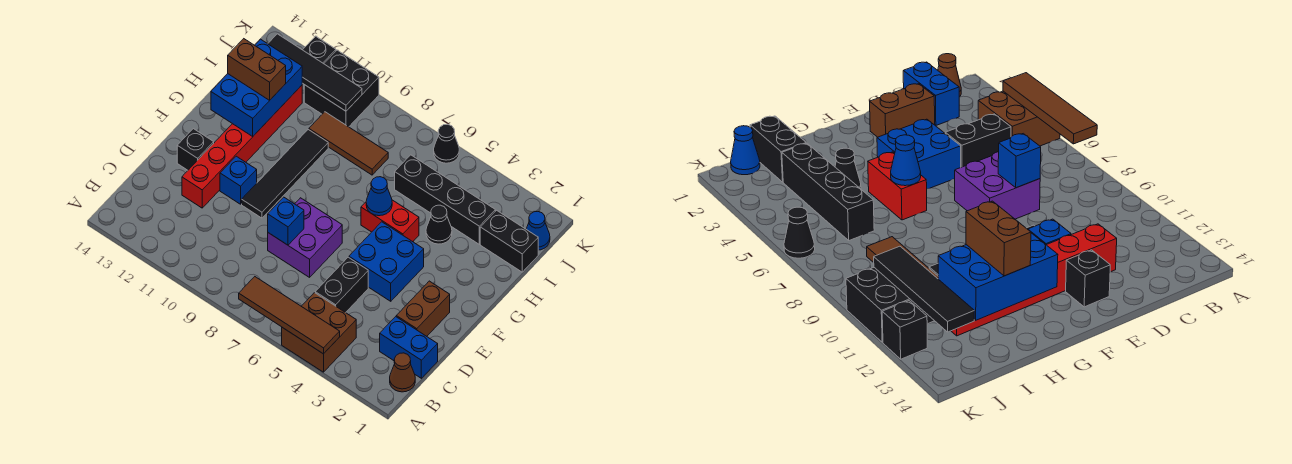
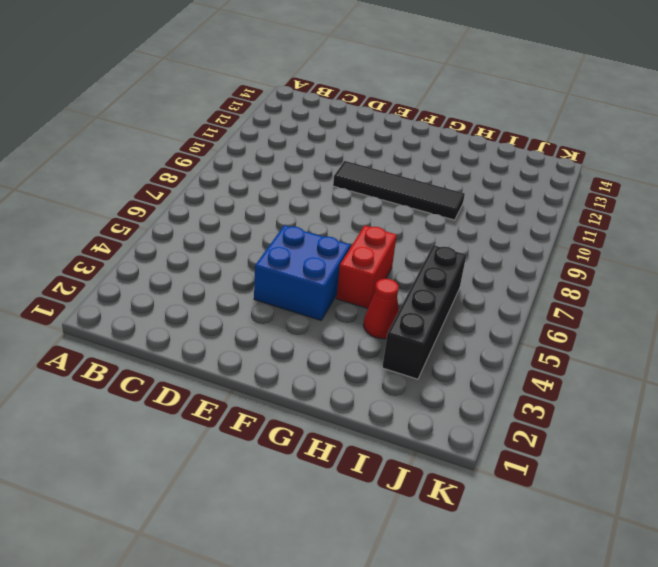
red 1x1 cone [364,279,399,339] -> black 1x1 cone [426,205,452,244]
none -> brown 2x2 brick [282,293,356,372]
none -> brown 1x1 cone [390,353,415,392]
none -> blue 1x2 brick [380,317,438,378]

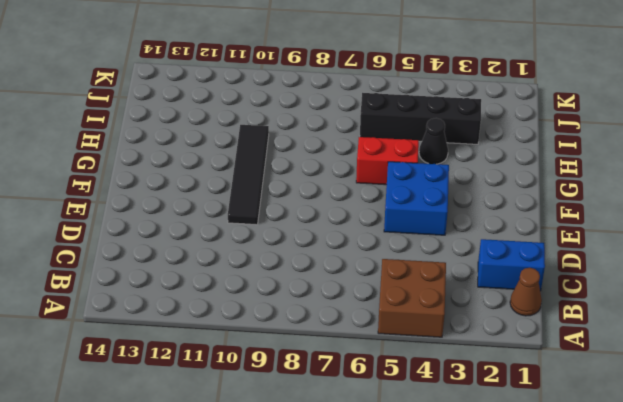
none -> black 1x2 brick [315,257,368,313]
none -> brown 1x2 brick [396,281,450,336]
none -> purple 2x2 brick [268,198,342,277]

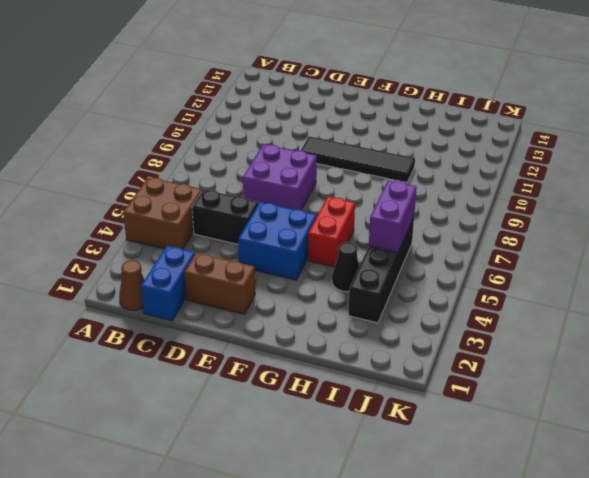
purple 1x2 brick [369,180,417,253] -> none
none -> red 1x6 brick [182,85,302,208]
none -> blue 1x1 brick [220,156,257,204]
none -> black 1x1 brick [177,129,214,170]

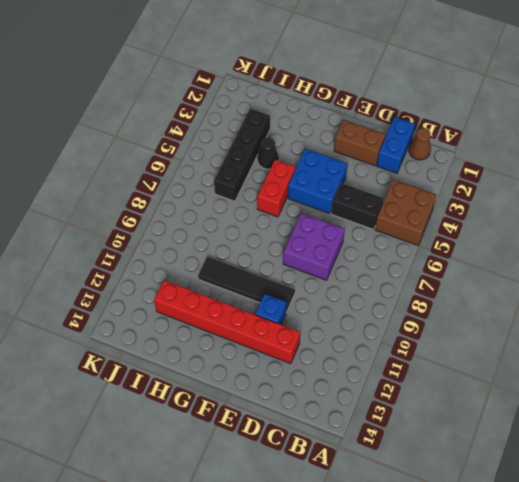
none -> black 1x1 brick [177,129,214,170]
none -> black 1x2 brick [480,210,538,272]
none -> brown 1x3 tile [309,112,388,175]

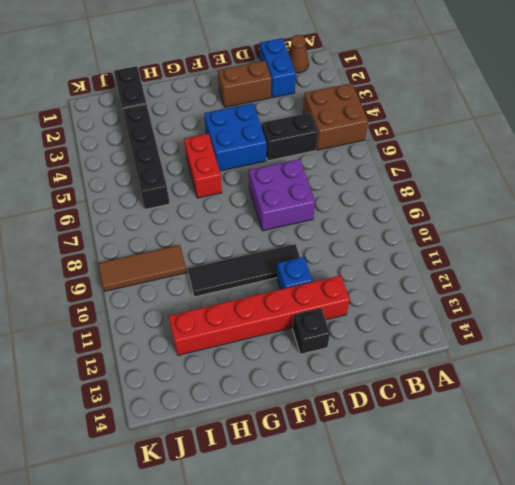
brown 1x3 tile [98,245,187,291] -> brown 1x3 tile turned to [309,112,388,175]
none -> black 1x1 cone [426,205,452,244]
none -> blue 1x1 cone [526,212,550,250]
none -> black 2x2 brick [304,50,379,127]

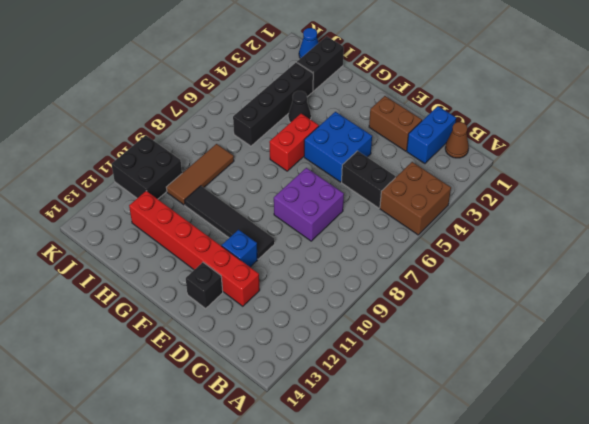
none -> black 1x1 cone [434,124,459,163]
none -> black 1x1 brick [303,36,336,64]
none -> brown 1x4 tile [239,277,340,354]

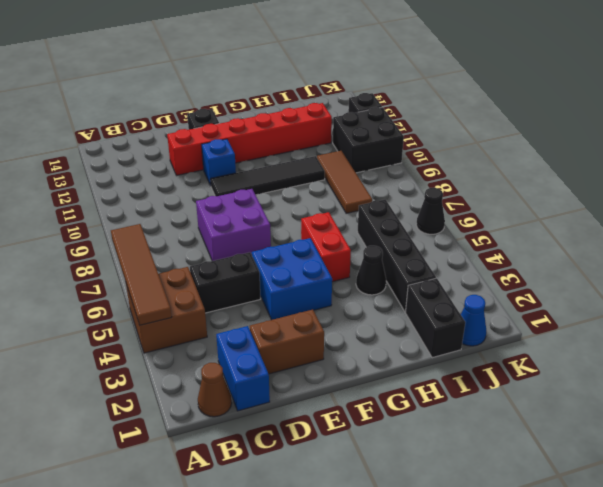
none -> blue 1x1 brick [268,197,304,245]
none -> blue 1x1 cone [366,177,392,216]
none -> blue 2x3 brick [211,39,302,136]

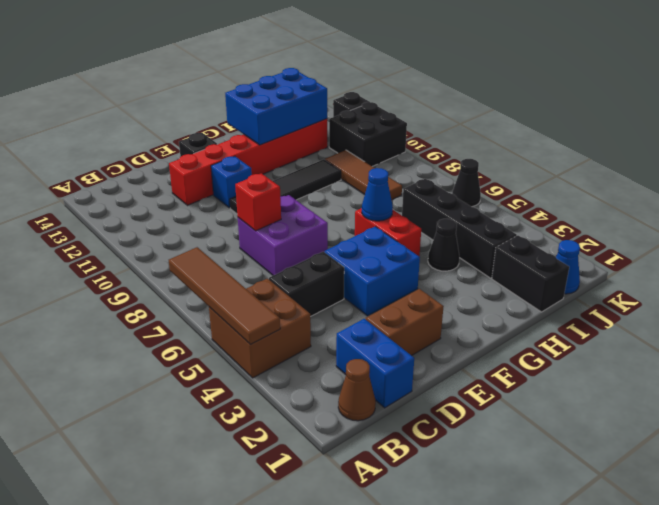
red 1x1 brick [235,173,281,231] -> blue 1x1 brick [268,197,304,245]
none -> black 1x4 tile [268,34,362,111]
none -> brown 1x2 brick [228,39,286,101]

